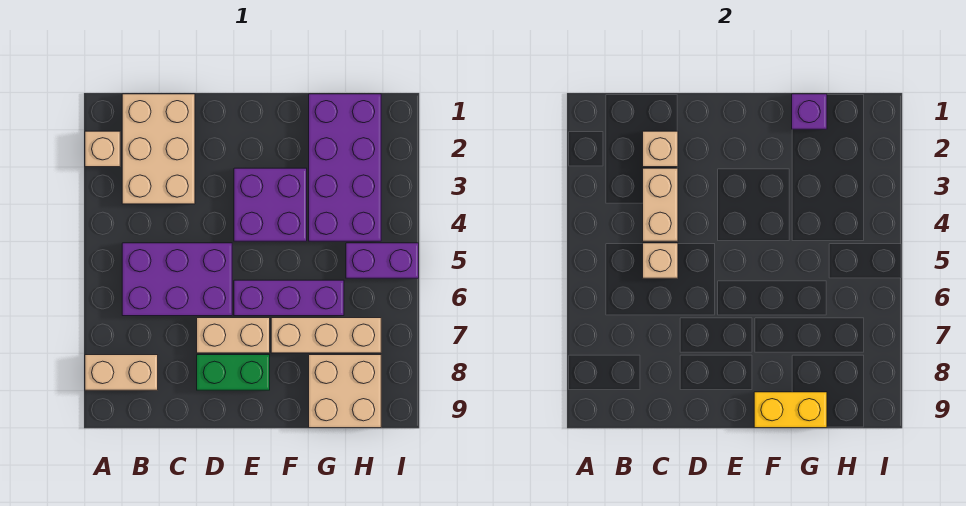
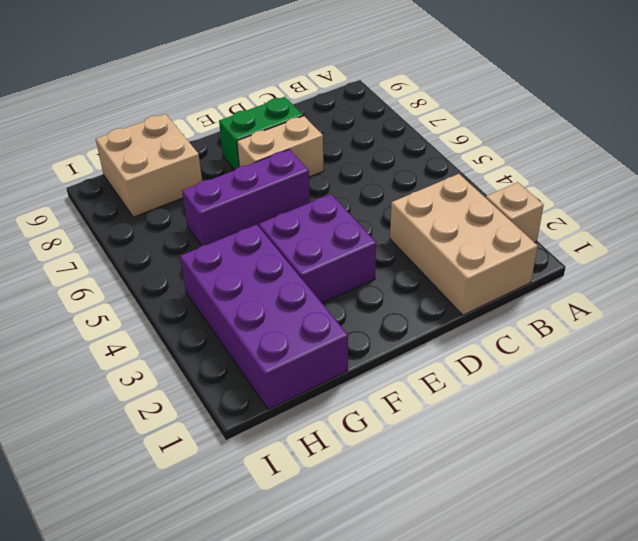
none -> tan 1x2 brick [85,355,158,390]
none -> purple 2x3 brick [122,243,232,316]
none -> tan 1x3 brick [271,318,381,353]

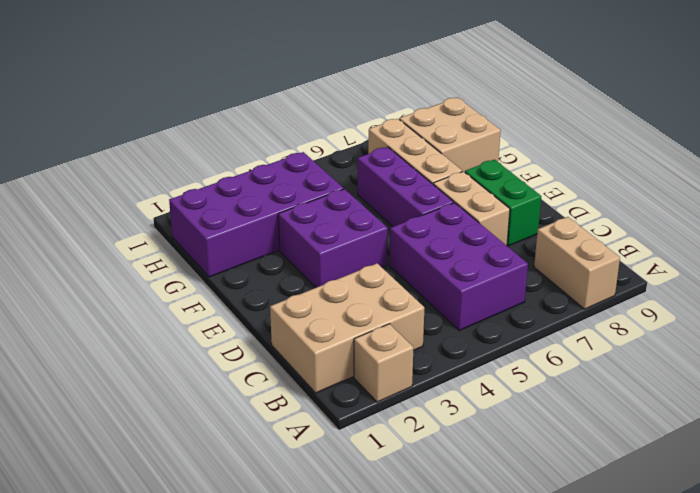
none -> purple 1x2 brick [346,243,419,278]
none -> tan 1x1 brick [643,131,678,167]
none -> tan 1x2 brick [643,168,678,241]

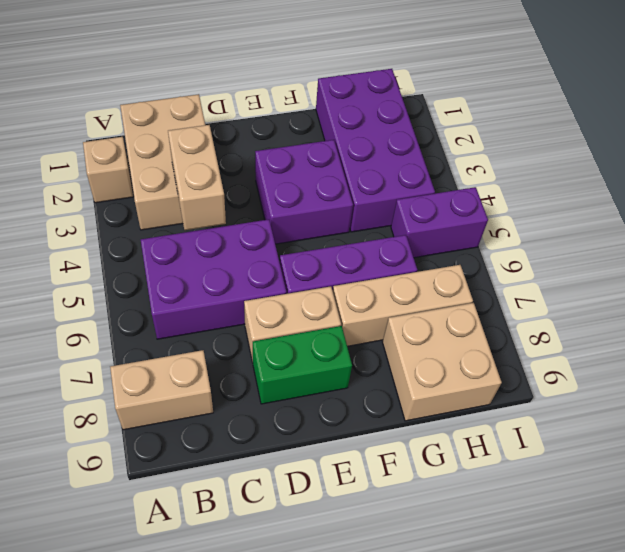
none -> tan 1x1 brick [643,131,678,167]
none -> tan 1x1 brick [643,243,678,278]
none -> yellow 1x2 brick [754,392,827,428]

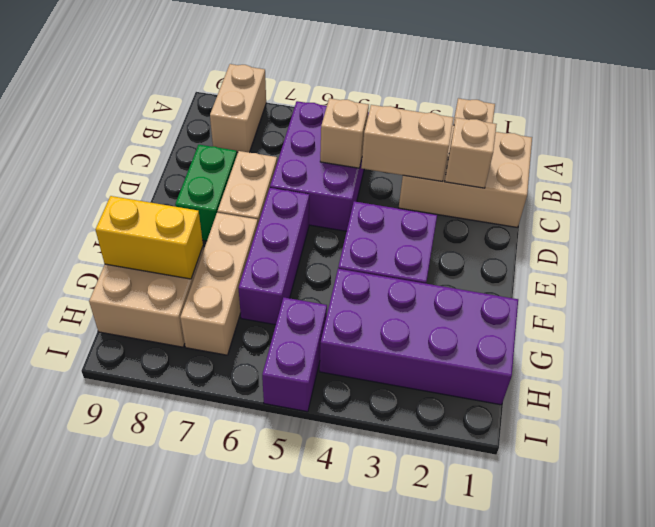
yellow 1x2 brick [95,196,203,279] -> yellow 1x2 brick turned to [754,392,827,428]
none -> purple 1x1 brick [792,94,827,129]

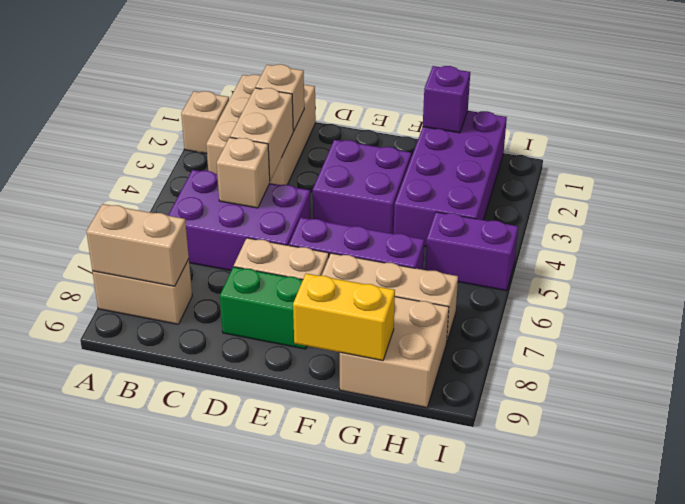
tan 1x2 brick [86,204,189,286] -> none

